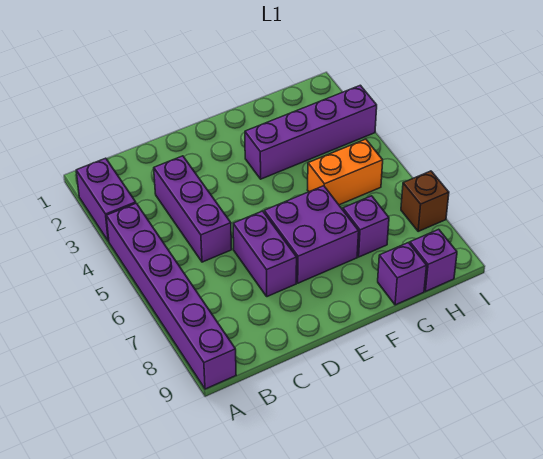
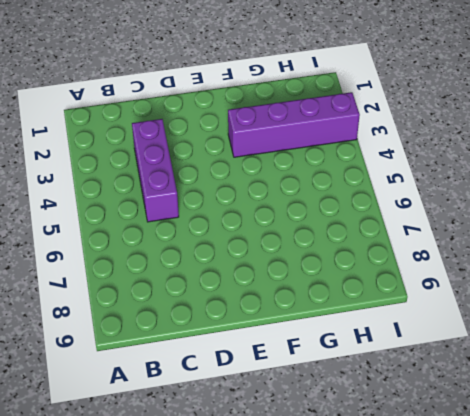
none -> purple 1x2 brick [76,158,136,241]
none -> purple 1x6 brick [106,203,236,389]

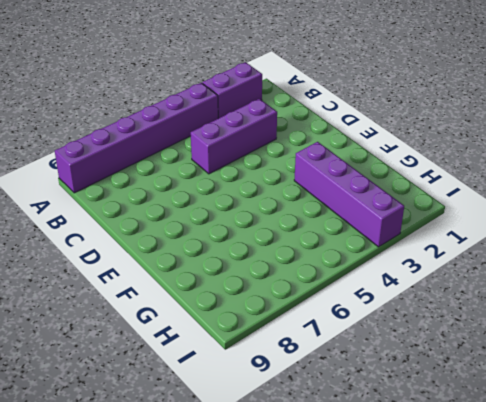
none -> purple 1x2 brick [233,211,297,297]
none -> purple 2x2 brick [264,186,359,283]

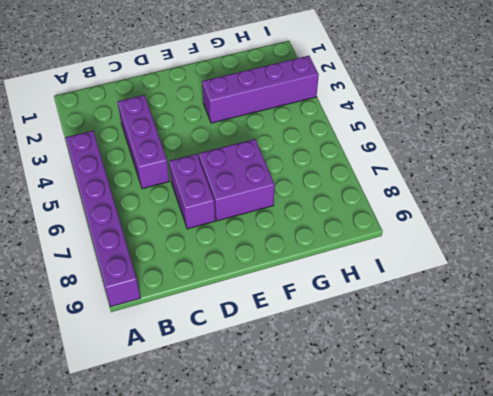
none -> purple 1x2 brick [76,158,136,241]
none -> orange 1x2 brick [308,139,383,205]

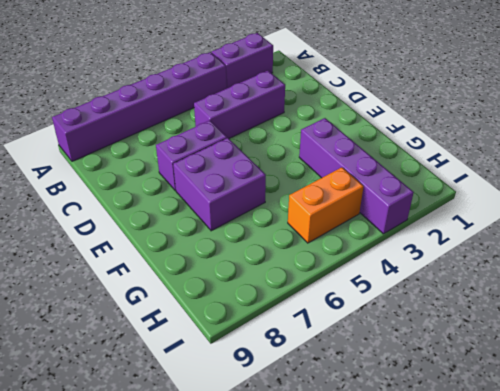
orange 1x2 brick [288,167,364,243] -> orange 1x2 brick turned to [308,139,383,205]
none -> purple 1x1 brick [343,196,389,257]
none -> purple 1x1 brick [378,243,427,305]

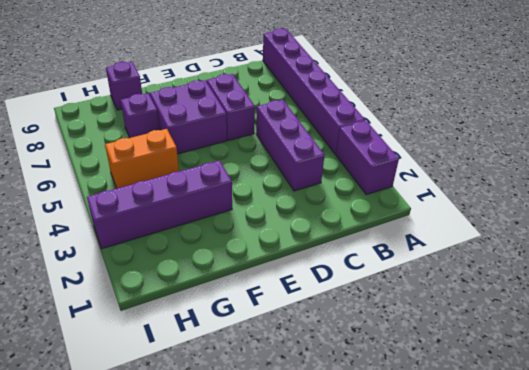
none -> purple 1x1 brick [410,229,457,291]
none -> brown 1x1 brick [401,171,449,231]

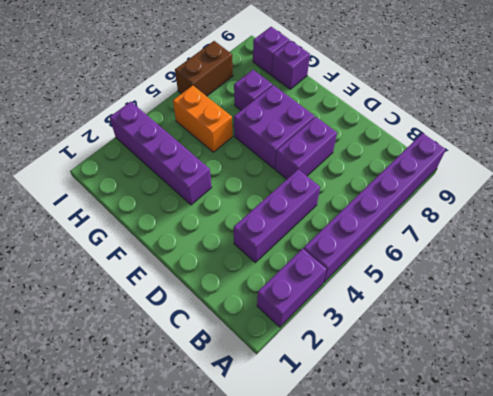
brown 1x2 brick [175,41,233,96] -> brown 1x1 brick [401,171,449,231]

